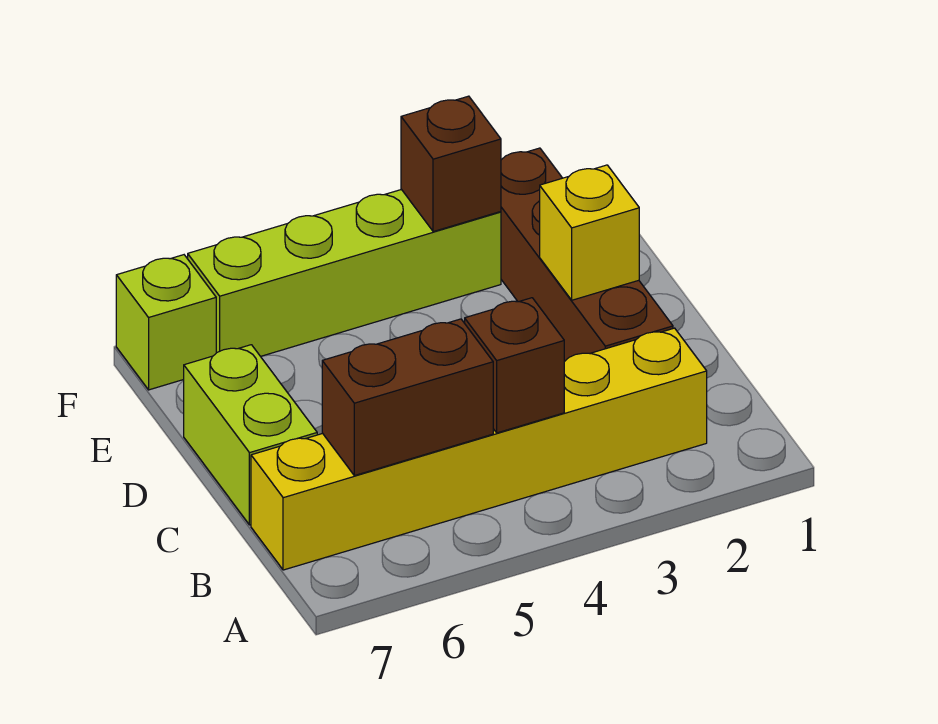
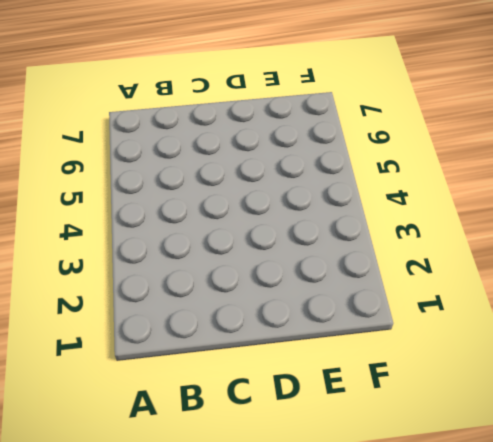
none -> yellow 1x6 brick [251,328,707,570]
none -> brown 1x4 brick [501,148,673,361]

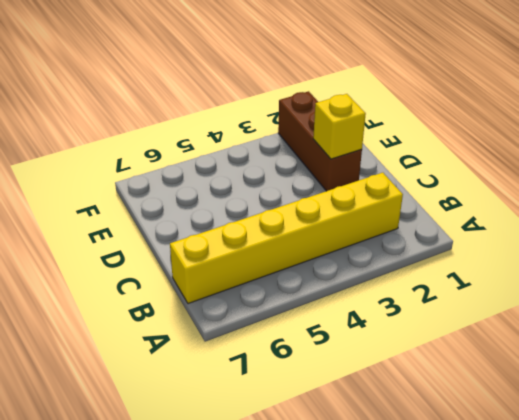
brown 1x3 brick [278,91,362,191] -> brown 1x4 brick [501,148,673,361]
none -> lime 1x2 brick [184,345,317,525]
none -> lime 1x4 brick [188,189,501,356]

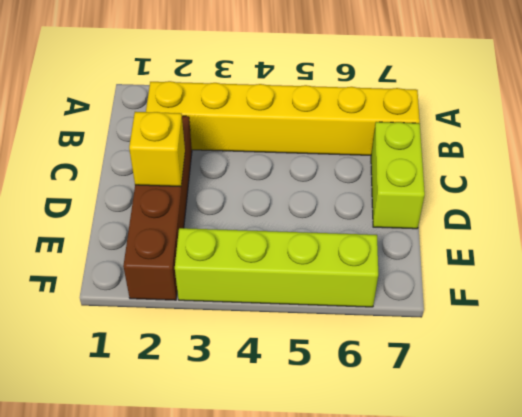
none -> lime 1x1 brick [116,255,216,390]
none -> brown 1x1 brick [465,298,564,433]

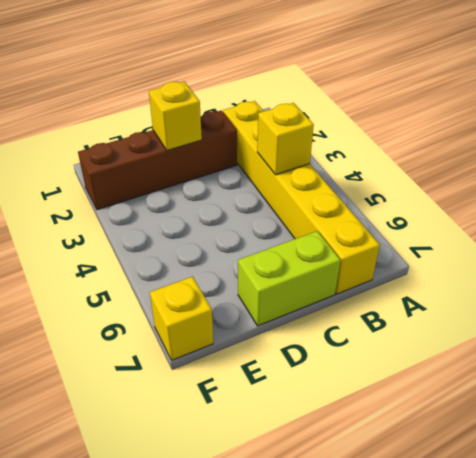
yellow 1x1 brick [257,103,314,175] -> brown 1x1 brick [465,298,564,433]
yellow 1x1 brick [150,277,213,360] -> lime 1x1 brick [116,255,216,390]
none -> lime 1x4 brick [188,189,501,356]
none -> brown 1x2 brick [322,319,493,476]

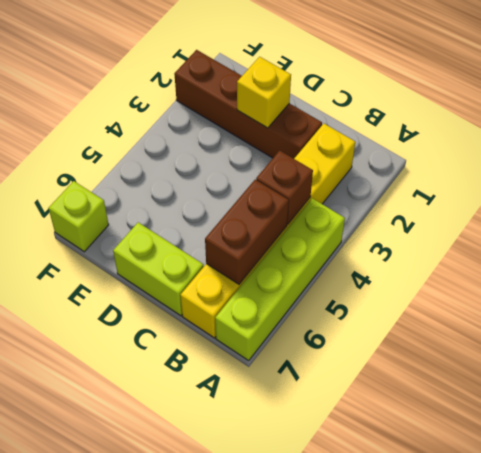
lime 1x4 brick [215,198,345,361] -> lime 1x4 brick moved to [188,189,501,356]
none -> brown 1x1 brick [401,96,501,232]

